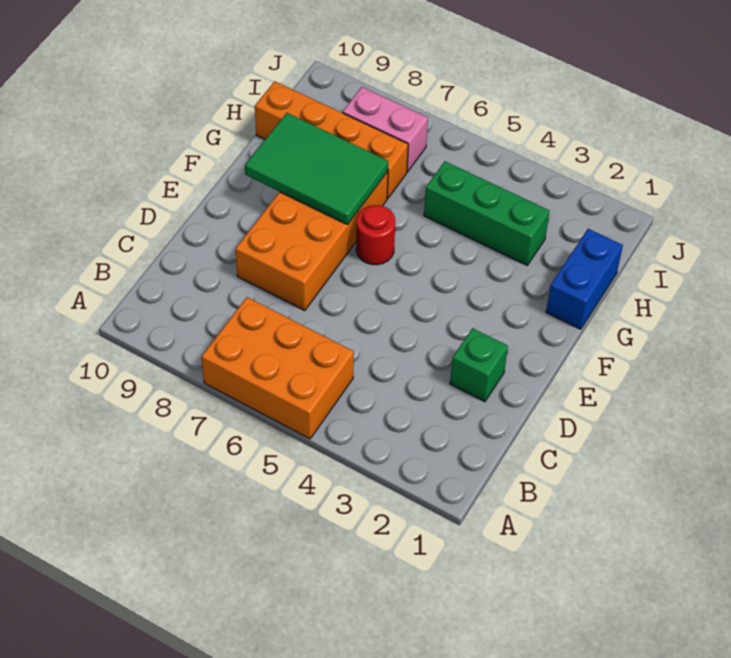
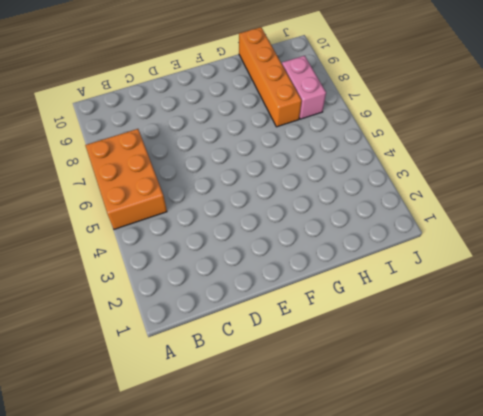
none -> green 1x1 brick [450,328,508,402]
none -> orange 2x4 brick [235,172,388,311]

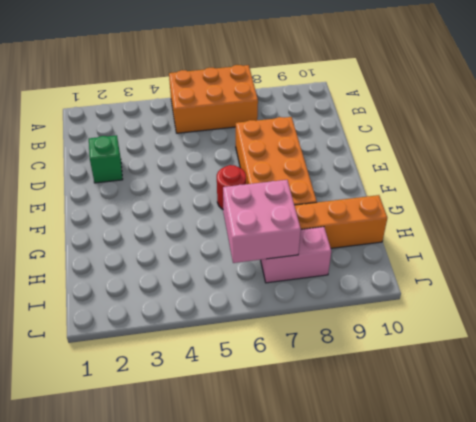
pink 2x2 brick [223,180,301,263] -> none
none -> blue 1x2 brick [546,229,623,329]
none -> green 1x3 brick [424,161,550,265]

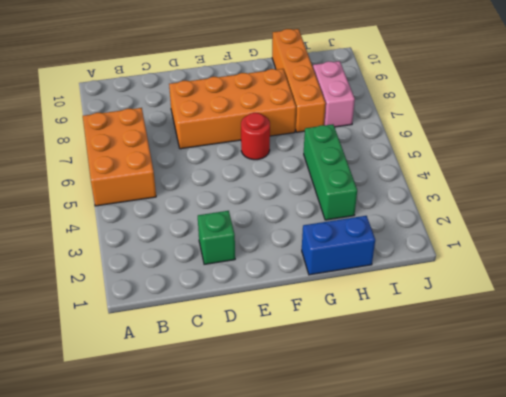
none -> green 2x3 tile [245,113,388,225]

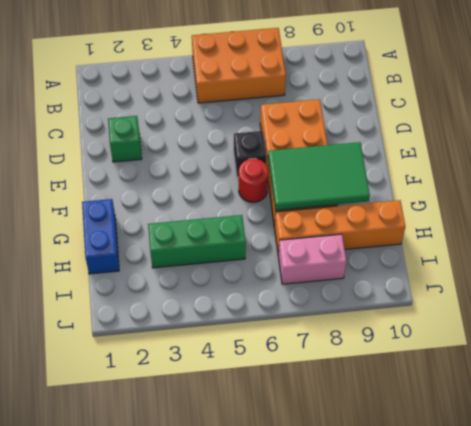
black 1x1 brick [234,131,266,177] -> none

